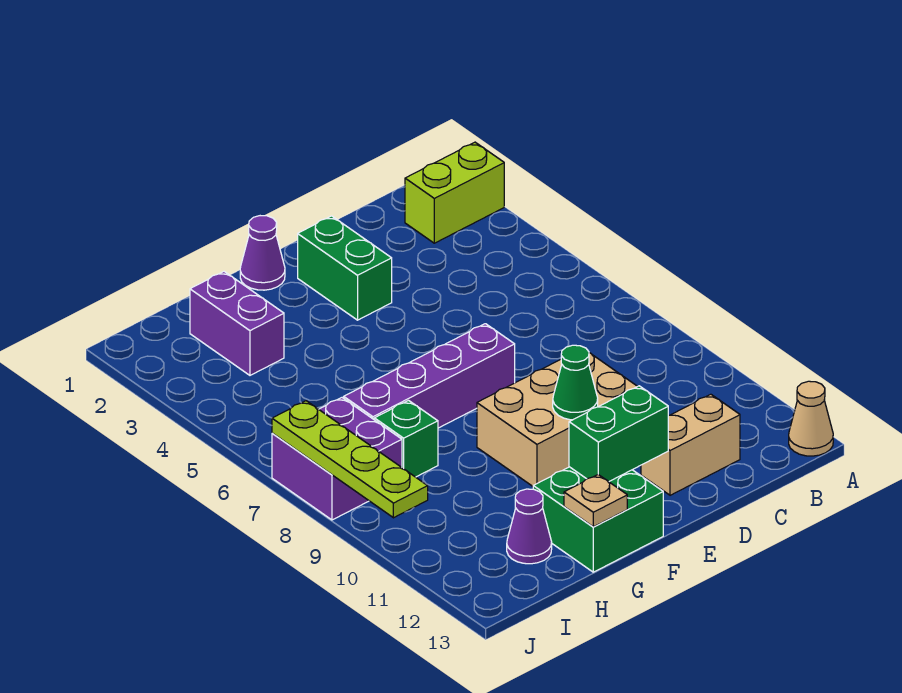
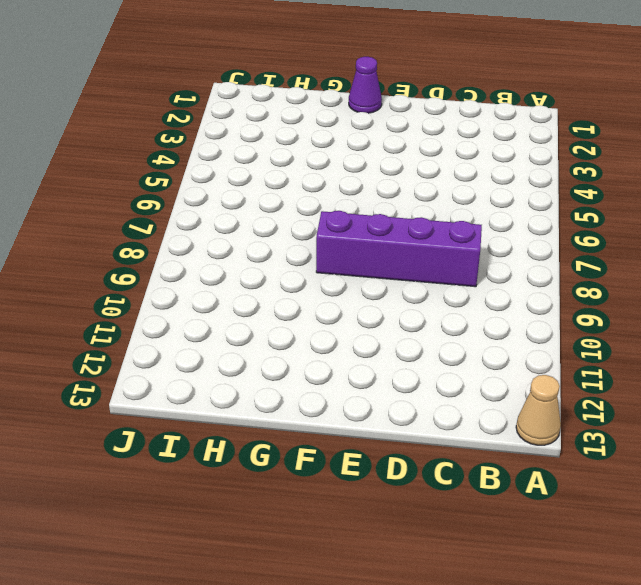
purple 1x4 brick [316,211,482,287] -> purple 1x4 brick moved to [344,324,515,428]
none -> lime 1x2 brick [405,142,504,243]
none -> tan 1x2 brick [641,394,740,495]
none -> tan 2x3 brick [477,353,637,486]

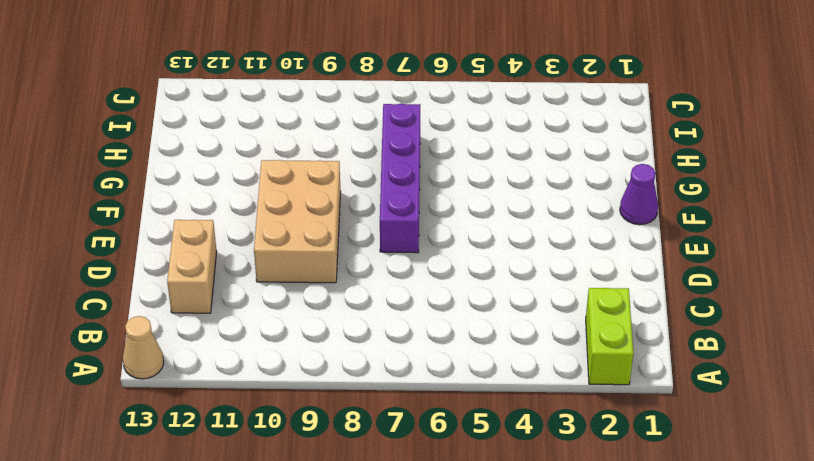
none -> green 1x2 brick [298,216,392,320]
none -> green 2x2 brick [533,467,663,572]
none -> purple 1x2 brick [190,272,284,375]

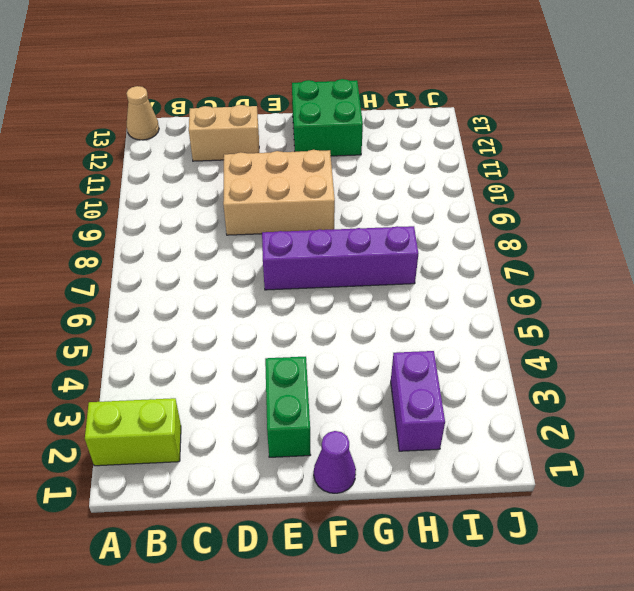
none -> green 1x1 brick [374,401,438,477]
none -> purple 1x1 cone [507,489,552,564]
none -> purple 2x2 brick [272,398,402,520]

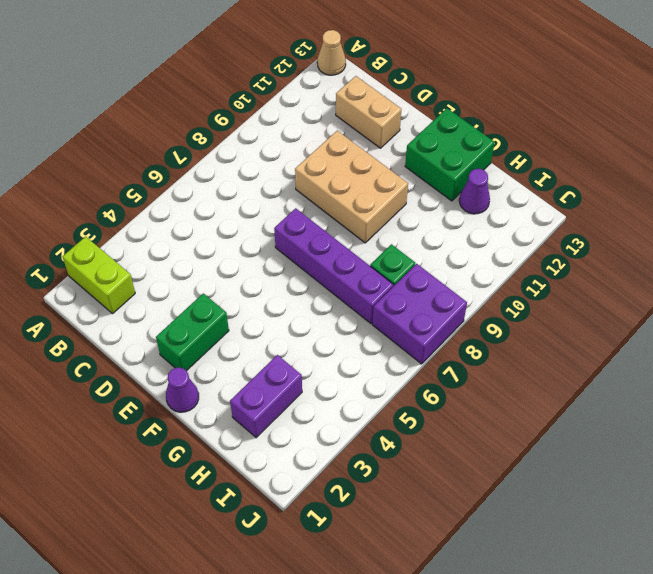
none -> green 1x1 cone [553,345,598,420]
none -> green 1x2 brick [569,386,668,482]
none -> tan 1x1 plate [564,475,627,527]

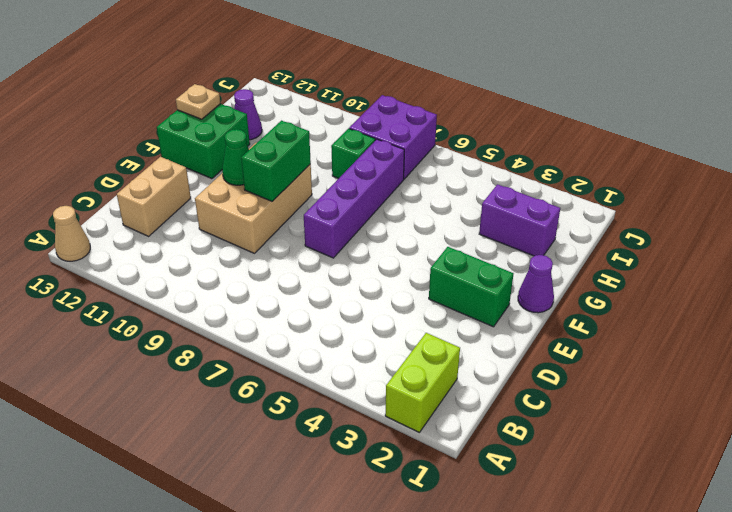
green 1x2 brick [241,121,311,201] -> green 1x2 brick moved to [569,386,668,482]
none -> lime 1x4 plate [272,401,428,518]

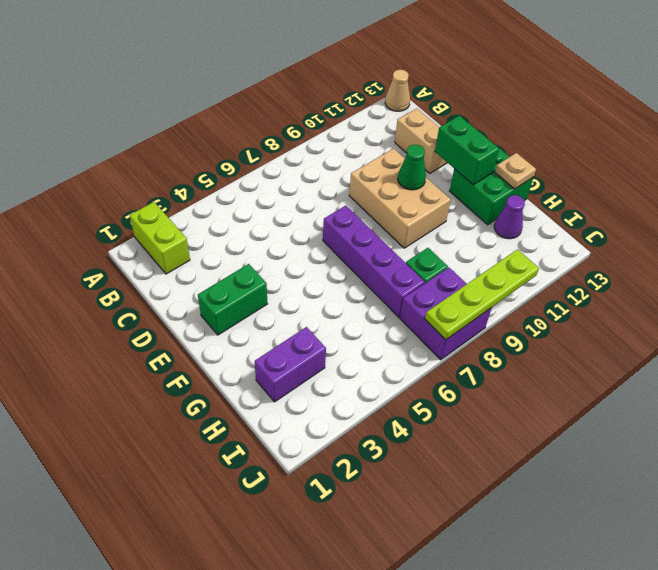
none -> purple 1x1 cone [240,216,285,290]

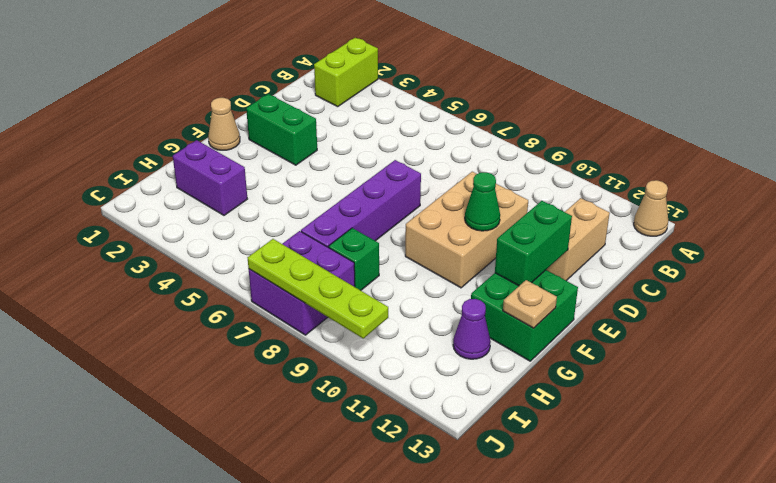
tan 1x1 cone [208,98,240,150] -> purple 1x1 cone [240,216,285,290]

